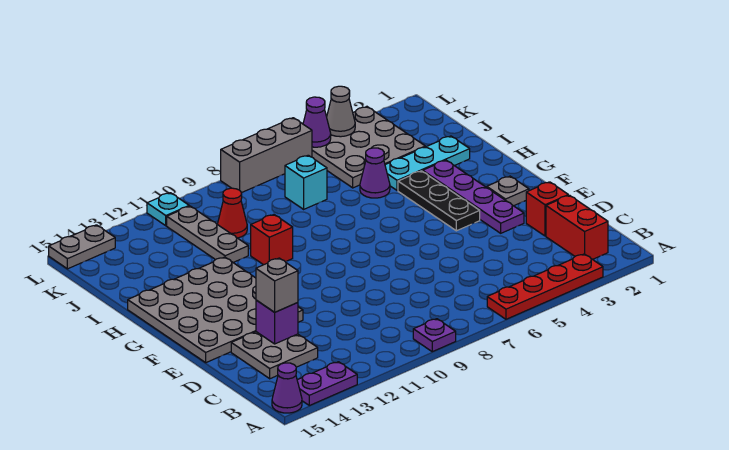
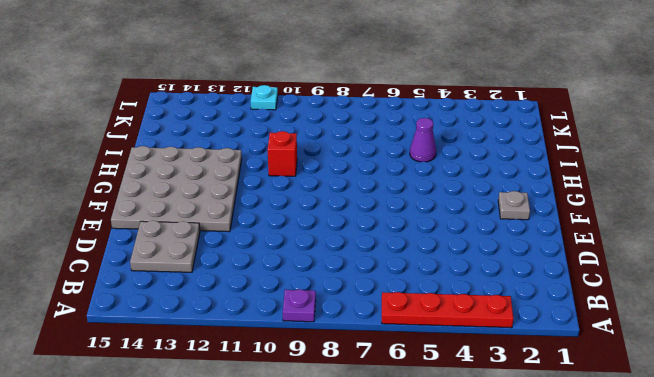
none -> purple 1x2 plate [297,362,357,405]
none -> purple 1x1 cone [272,363,302,413]
none -> red 1x2 brick [546,195,608,259]

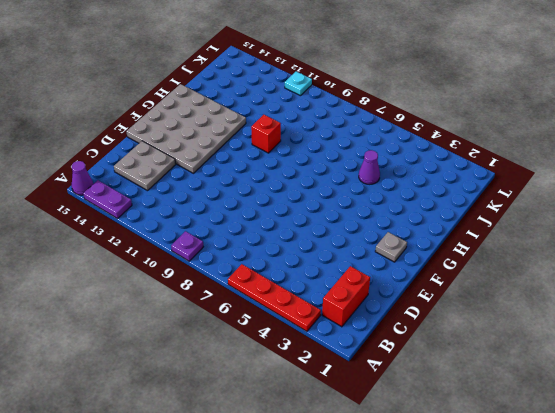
none -> red 1x1 brick [526,182,568,236]
none -> purple 1x4 plate [423,160,524,233]
none -> black 1x3 plate [398,171,480,231]

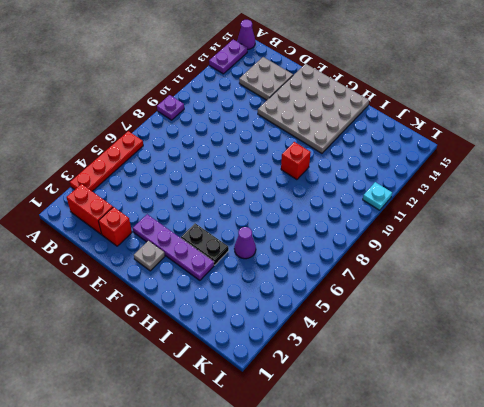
black 1x2 plate [181,223,229,265] -> black 1x3 plate [398,171,480,231]
none -> cyan 1x3 plate [385,136,470,191]
none -> grey 1x3 plate [167,206,248,262]
none -> grey 3x3 plate [312,107,425,188]

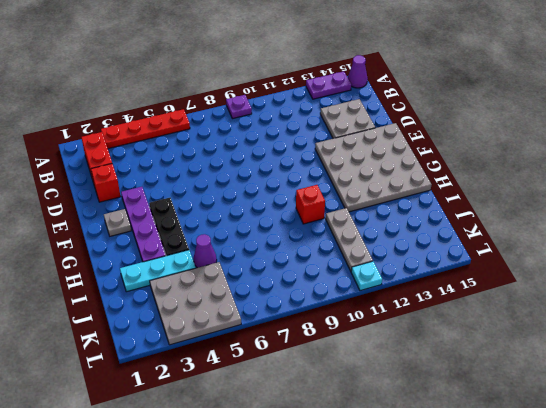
none -> cyan 1x1 brick [285,155,327,209]
none -> red 1x1 cone [217,188,247,238]
none -> grey 1x3 brick [221,118,312,193]

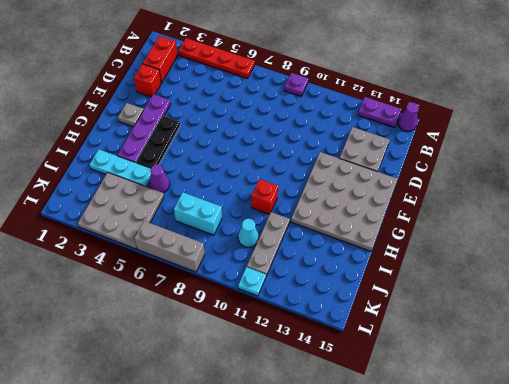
cyan 1x2 brick [174,192,222,235] -> cyan 1x1 brick [285,155,327,209]
cyan 1x1 cone [238,219,259,247] -> red 1x1 cone [217,188,247,238]
none -> grey 1x2 plate [49,225,115,269]
none -> purple 1x1 brick [256,300,298,344]
none -> grey 1x1 cone [327,86,355,137]

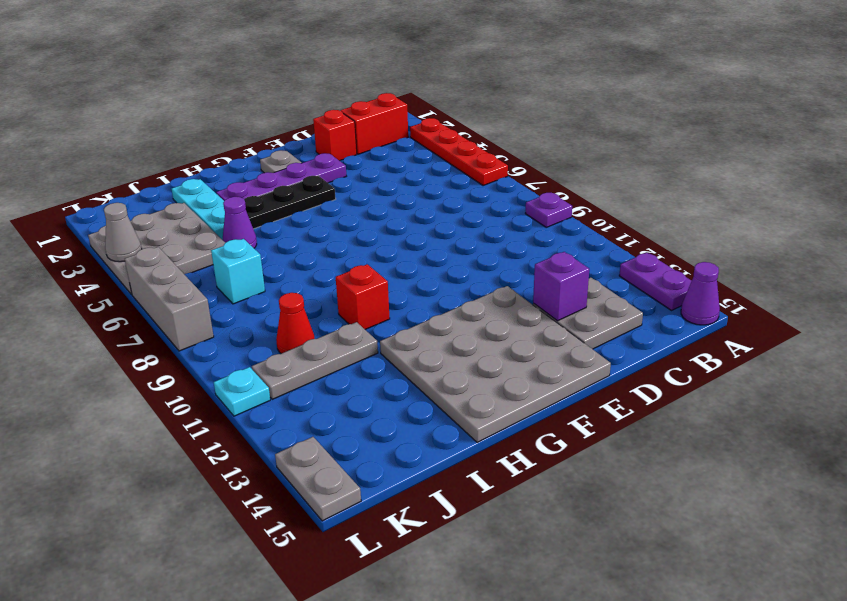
none -> purple 1x1 cone [303,97,331,147]
none -> grey 1x1 brick [256,258,298,312]

